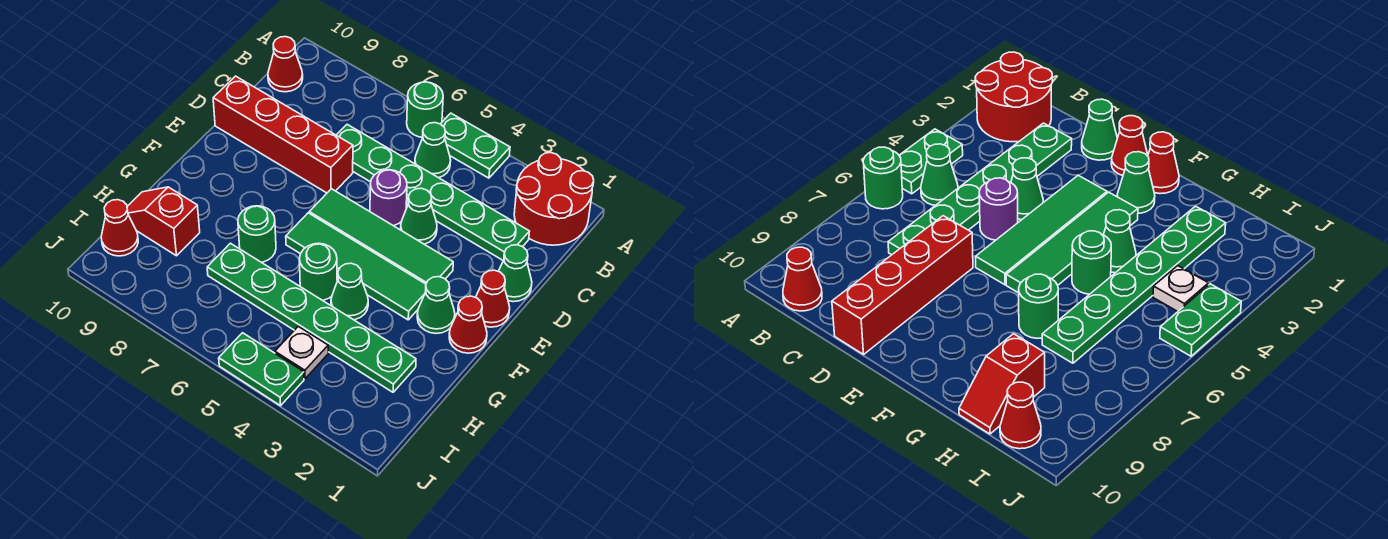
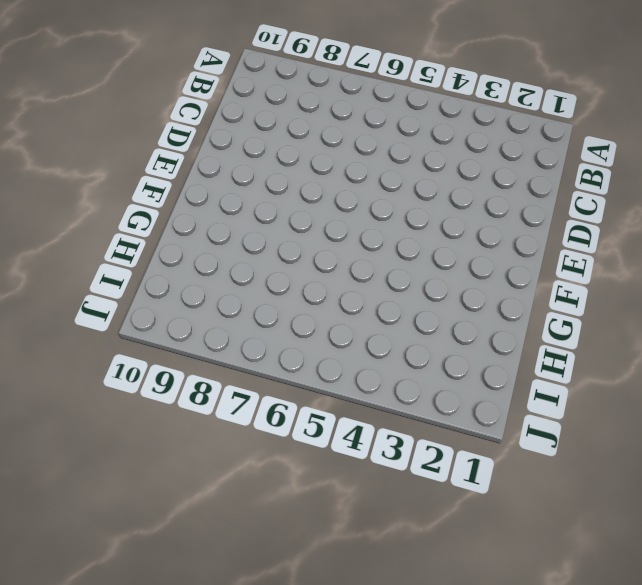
none -> red 2x2 round brick [514,153,594,245]
none -> green 1x2 plate [441,113,510,178]
none -> green 1x1 round brick [407,82,443,137]

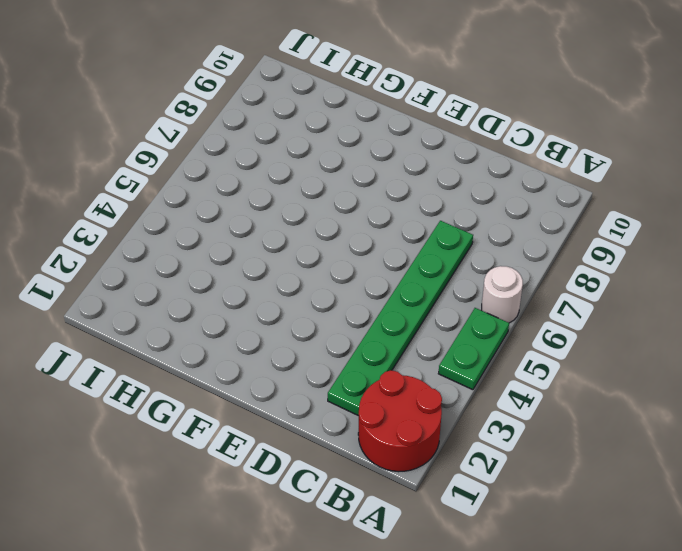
white 1x1 round brick [482,266,523,323] -> green 1x1 round brick [407,82,443,137]
none -> green 1x1 cone [415,123,451,178]
none -> red 1x1 cone [268,37,303,92]
none -> green 1x1 cone [498,245,532,302]

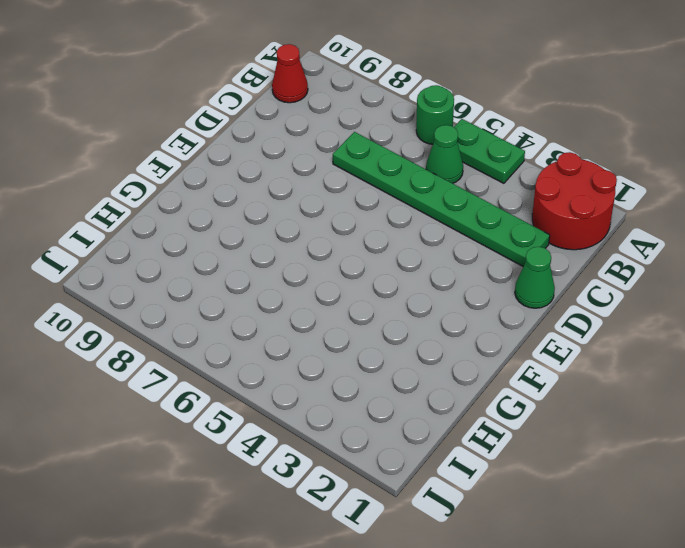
none -> green 1x1 cone [401,188,437,244]
none -> purple 1x1 round brick [370,170,407,226]
none -> red 1x4 brick [213,76,353,193]

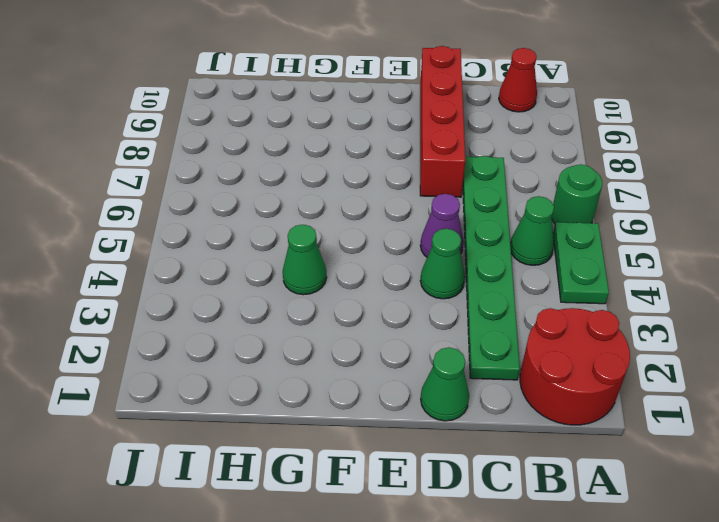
purple 1x1 cone [420,194,464,257] -> purple 1x1 round brick [370,170,407,226]
none -> red 1x1 cone [476,270,510,327]
none -> green 1x4 tile [309,189,453,284]
none -> red 1x1 cone [449,296,487,353]

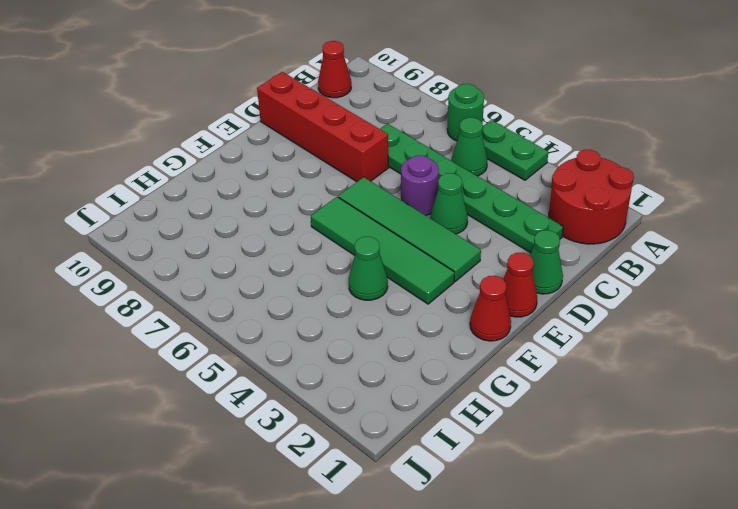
none -> green 1x1 cone [417,277,455,333]
none -> green 1x1 round brick [299,243,337,300]
none -> green 1x1 round brick [238,206,276,262]

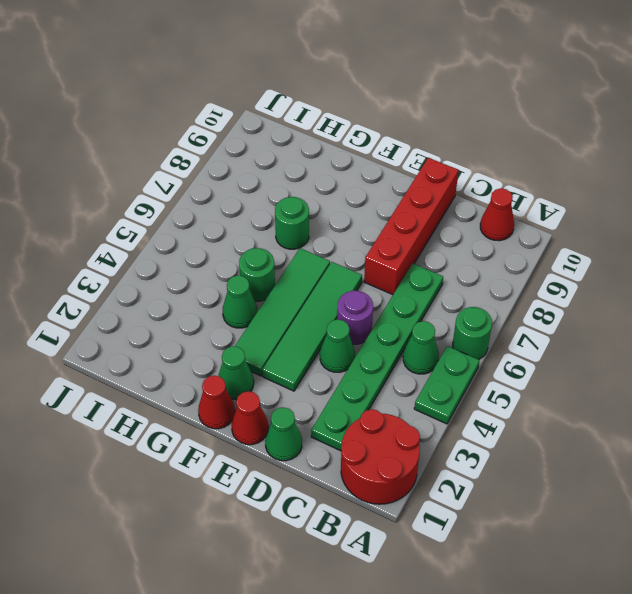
none -> green 1x6 plate [207,243,416,392]
none -> red 1x2 slope [127,187,200,256]
none -> white 1x1 plate [275,326,328,379]

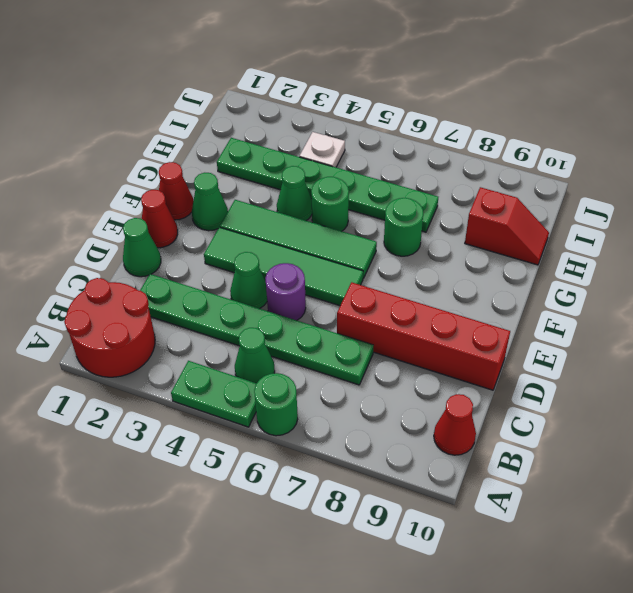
none -> red 1x1 cone [101,200,138,256]
none -> green 1x2 plate [219,333,304,406]

